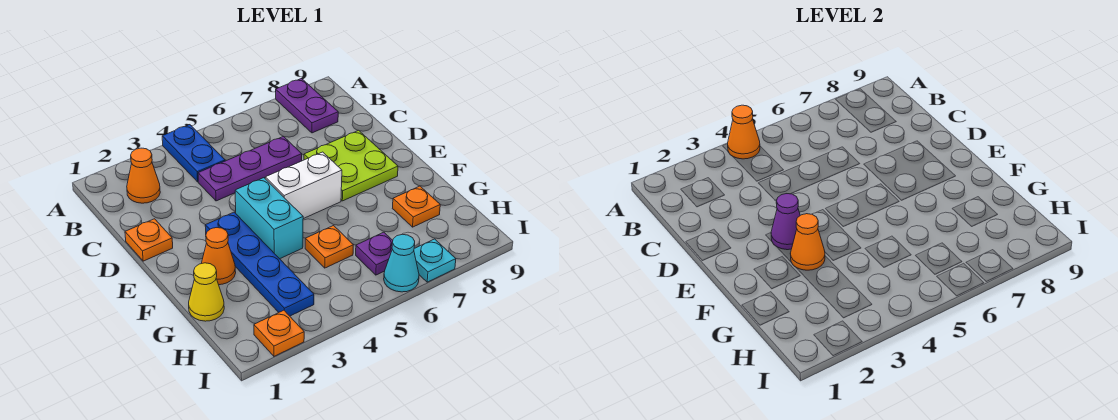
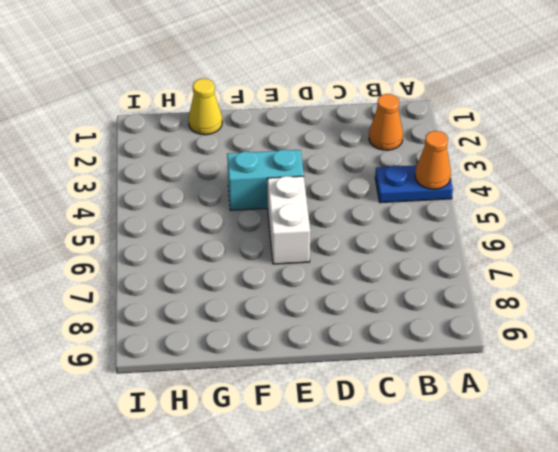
none -> purple 1x2 plate [276,79,338,133]
none -> purple 1x3 plate [198,136,302,201]
none -> orange 1x1 plate [125,219,173,261]

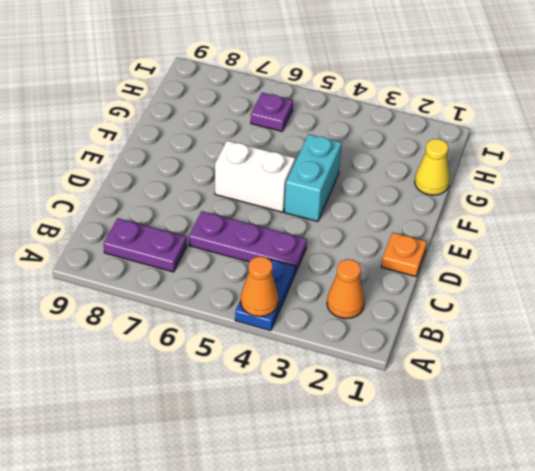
purple 1x2 plate [103,218,187,272] -> purple 1x2 plate turned to [276,79,338,133]
none -> lime 2x2 plate [304,130,398,201]
none -> blue 1x4 plate [205,212,314,316]
none -> orange 1x1 cone [201,228,236,285]

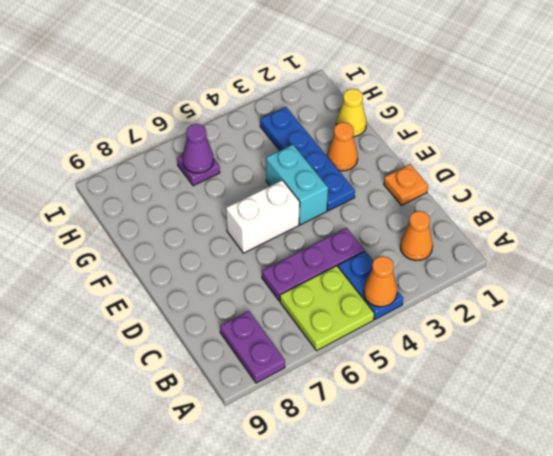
lime 2x2 plate [280,266,374,351] -> lime 2x2 plate moved to [304,130,398,201]
purple 1x1 cone [183,124,214,173] -> purple 1x1 cone moved to [771,194,800,250]
none -> orange 1x1 plate [305,226,353,268]
none -> orange 1x1 plate [392,186,440,227]
none -> orange 1x1 plate [254,310,304,356]

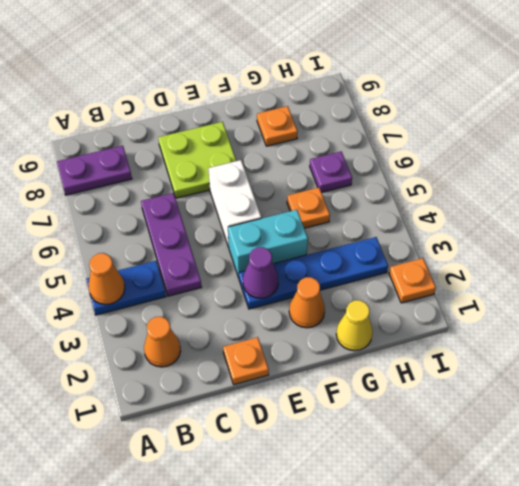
none -> cyan 1x1 cone [384,234,419,292]
none -> cyan 1x1 plate [414,239,456,282]
none -> orange 1x1 cone [790,214,825,270]

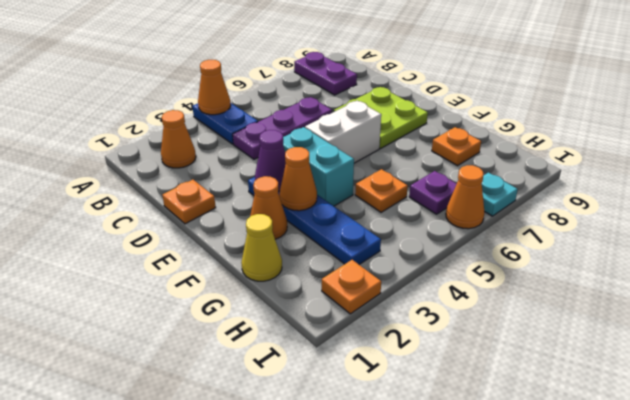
orange 1x1 cone [446,165,485,229] -> cyan 1x1 cone [384,234,419,292]

